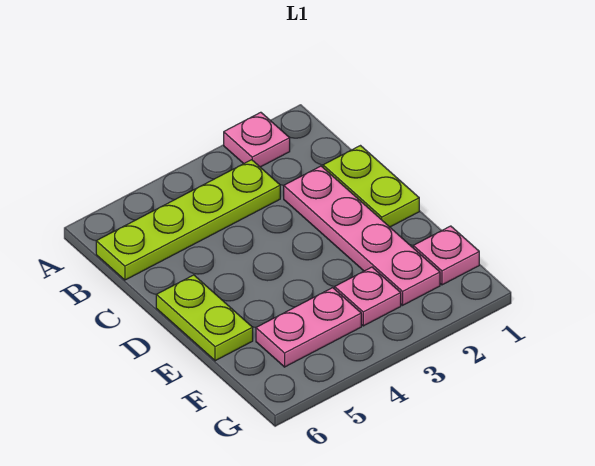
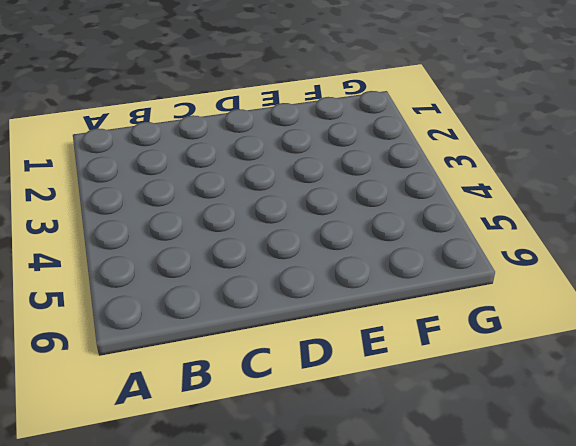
none -> pink 1x1 plate [224,112,290,167]
none -> lime 1x4 plate [96,160,280,280]

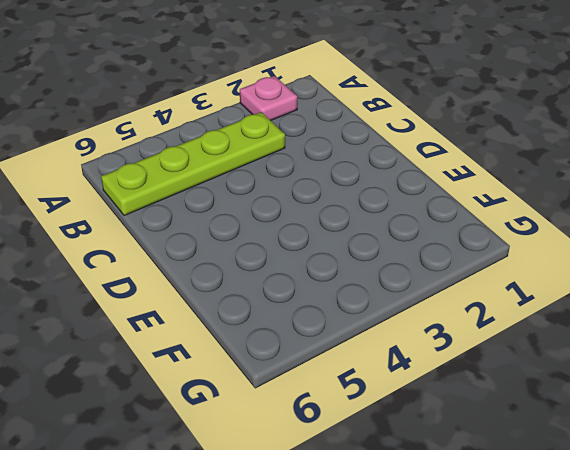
none -> lime 1x2 plate [323,146,419,227]
none -> pink 1x4 plate [284,166,440,305]

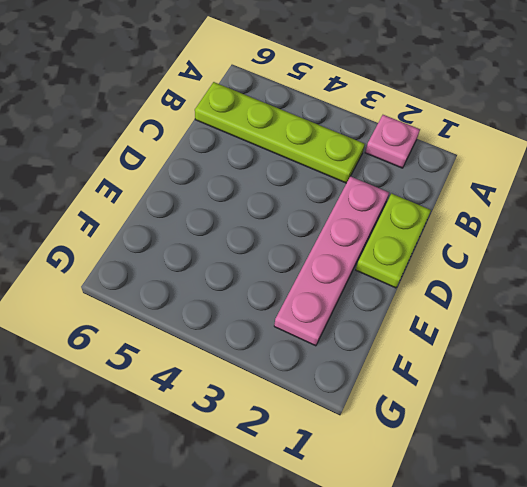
none -> lime 1x2 plate [156,275,253,361]
none -> pink 1x1 plate [413,226,479,285]

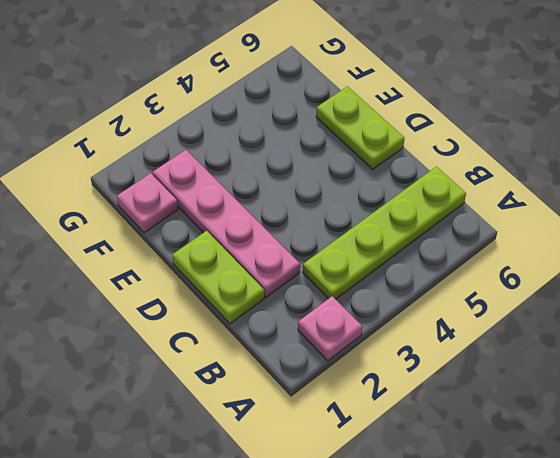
none -> pink 1x1 plate [335,267,401,326]
none -> pink 1x2 plate [256,288,361,367]

